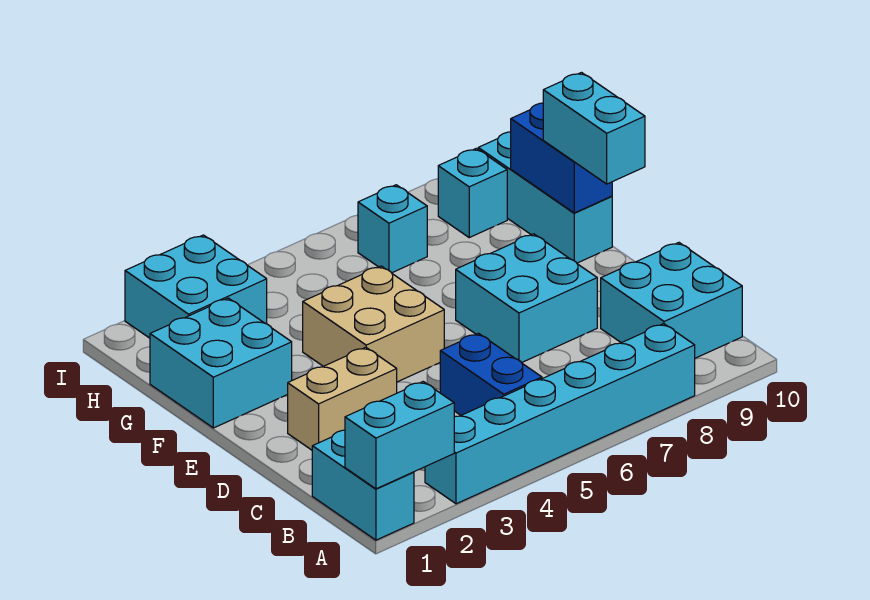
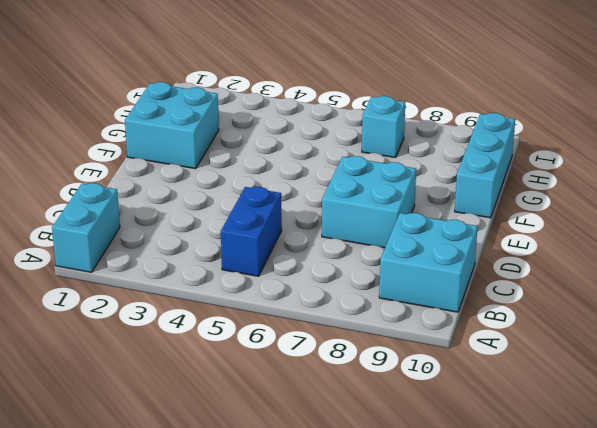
none -> cyan 1x6 brick [425,324,695,504]
none -> tan 1x2 brick [288,347,397,450]
none -> tan 2x2 brick [303,266,444,382]

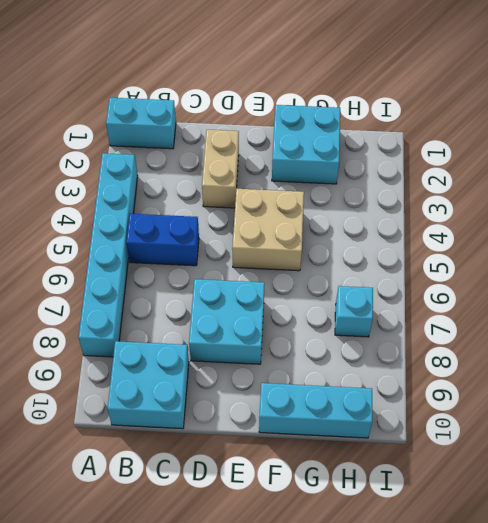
none -> cyan 2x2 brick [125,235,267,338]
none -> cyan 1x1 brick [438,148,507,237]
none -> cyan 1x2 brick [345,382,454,489]

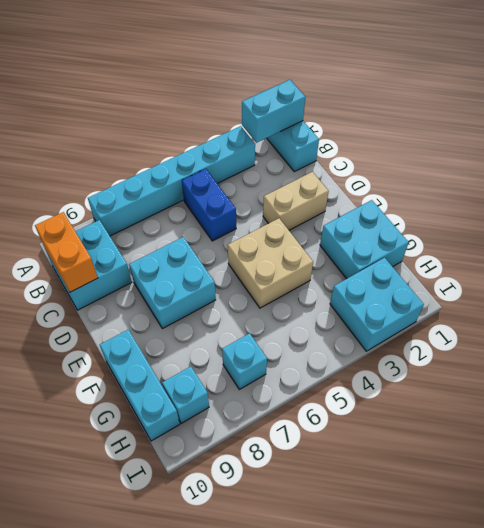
orange 1x2 brick [35,212,98,292] -> none
none -> blue 1x2 brick [511,103,612,213]
none -> cyan 1x2 brick [543,73,645,184]

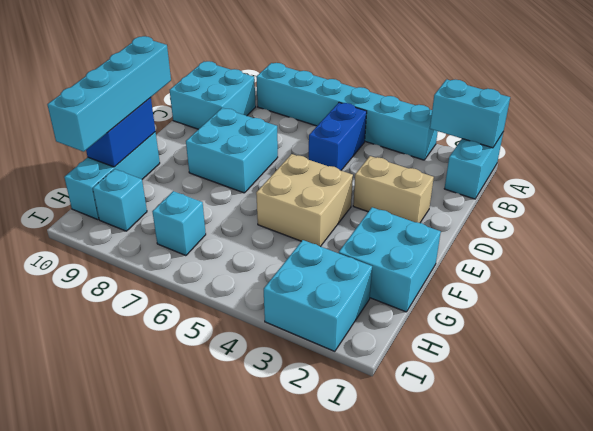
cyan 1x4 brick [47,36,171,152] -> cyan 1x2 brick [543,73,645,184]

